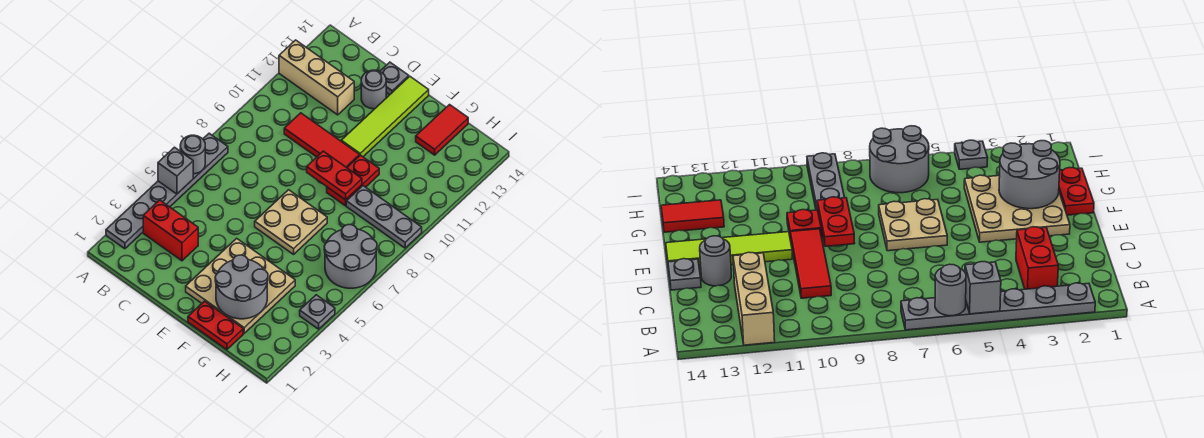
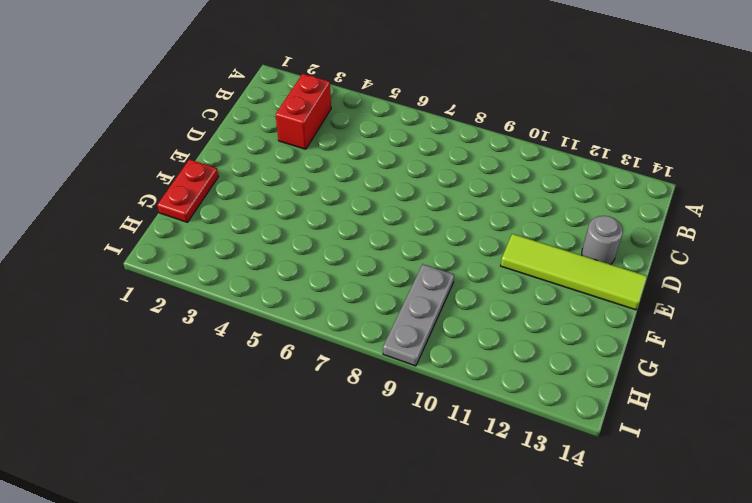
none -> grey 1x6 plate [106,133,228,249]
none -> tan 1x3 brick [279,40,354,115]
none -> red 1x3 tile [284,113,359,168]

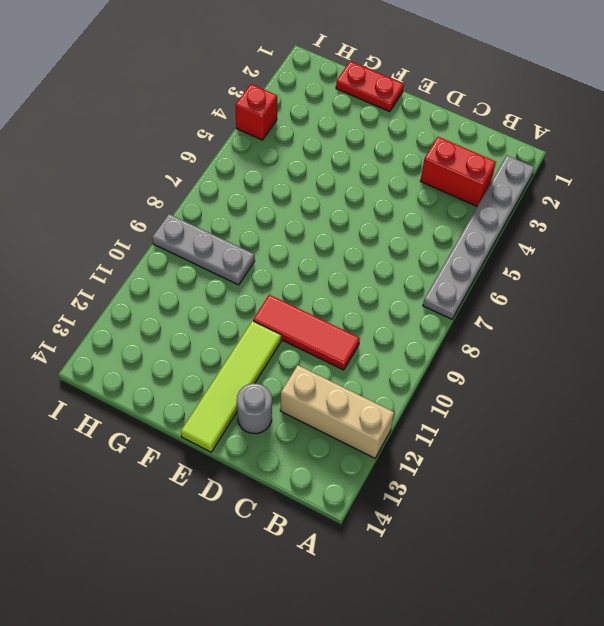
red 1x1 brick [235,84,277,140] -> grey 1x1 plate [300,295,335,329]
none -> grey 1x1 plate [380,62,409,95]
none -> tan 3x3 plate [186,238,295,333]
none -> tan 2x2 plate [255,190,327,254]

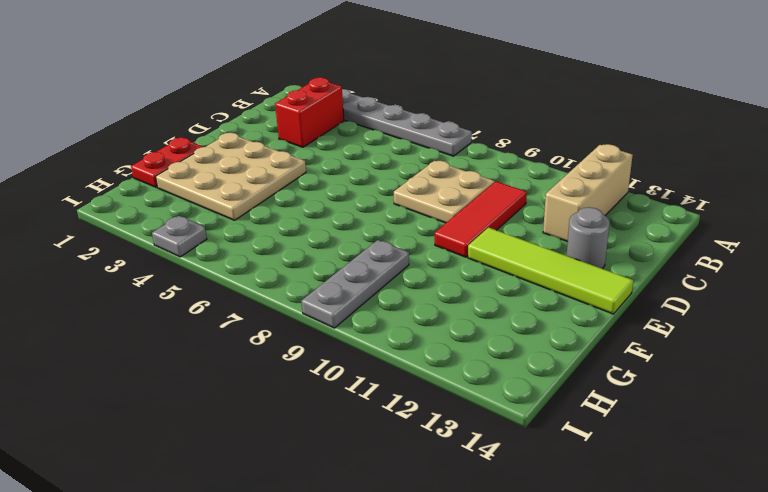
tan 2x2 plate [394,161,494,223] -> tan 2x2 plate moved to [255,190,327,254]
none -> grey 1x1 plate [380,62,409,95]
none -> red 1x2 plate [327,155,379,206]
none -> red 1x2 tile [416,105,468,155]

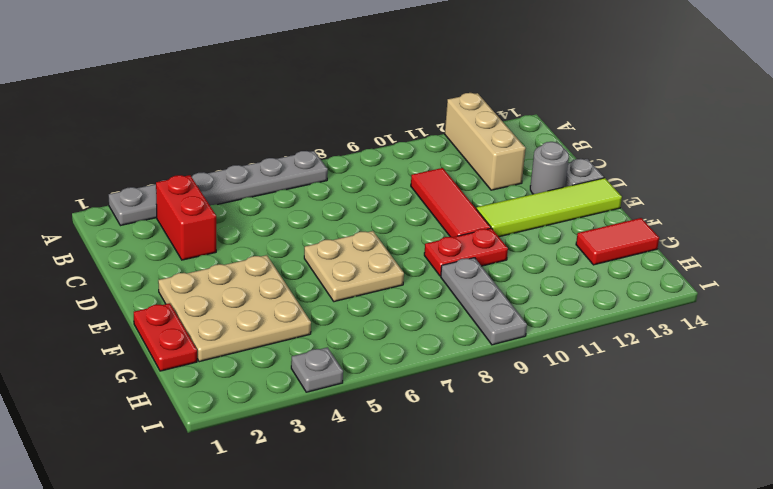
none -> grey 2x2 round brick [324,225,377,288]
none -> grey 1x1 brick [158,147,193,194]
none -> grey 1x1 round brick [180,135,205,174]

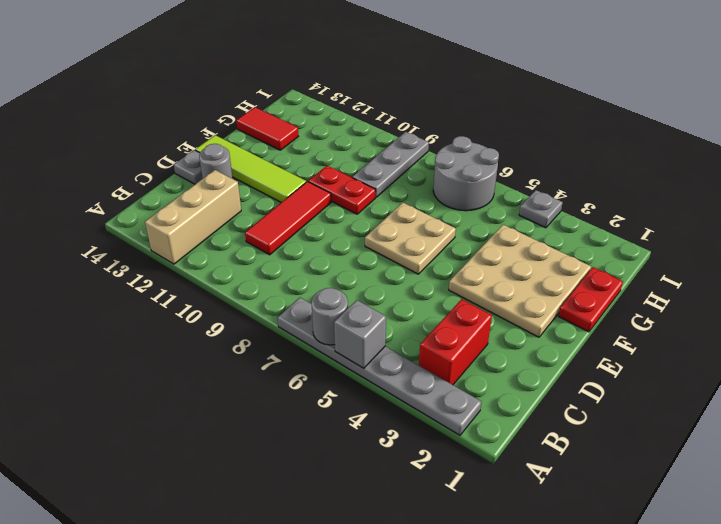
none -> red 1x2 plate [307,151,362,200]
none -> grey 2x2 round brick [215,255,268,319]

